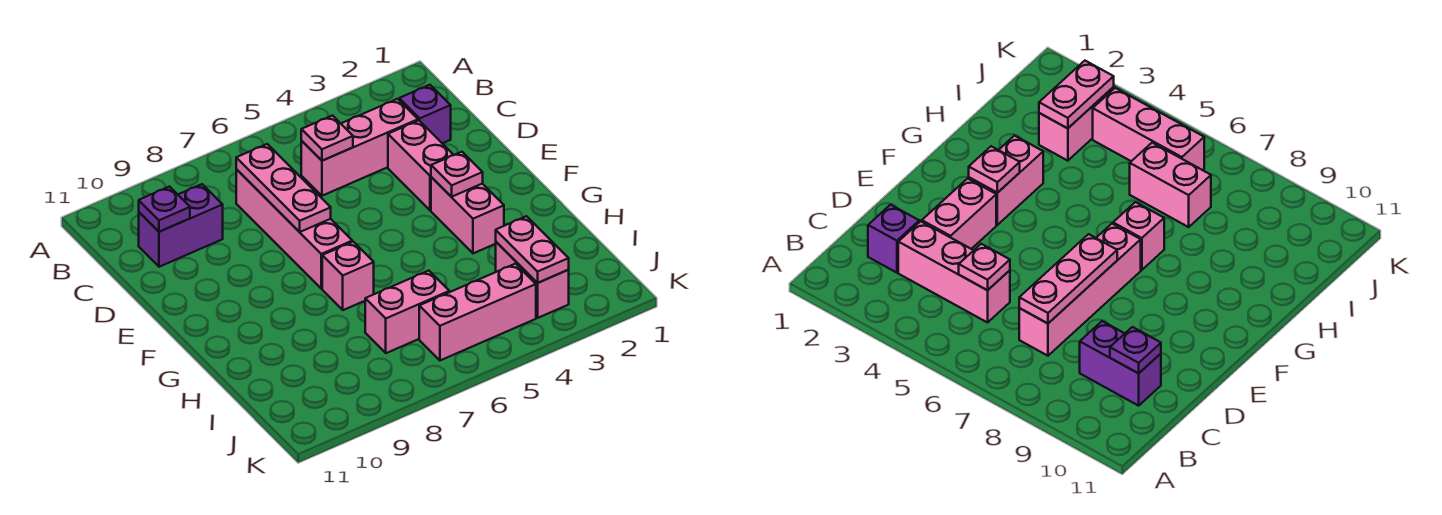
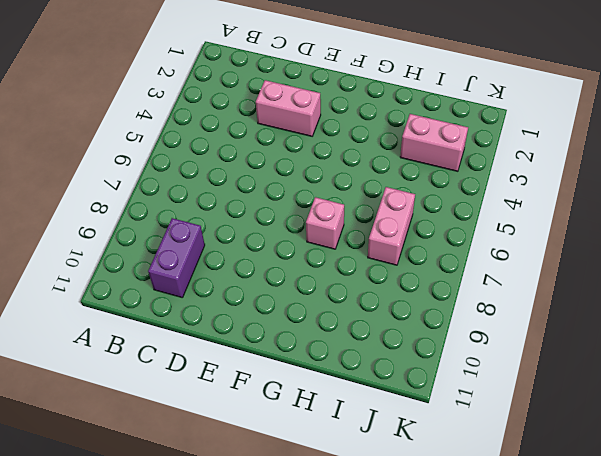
none -> purple 1x1 brick [399,85,451,143]
none -> pink 1x3 brick [301,99,418,196]
none -> pink 1x4 brick [236,169,352,289]

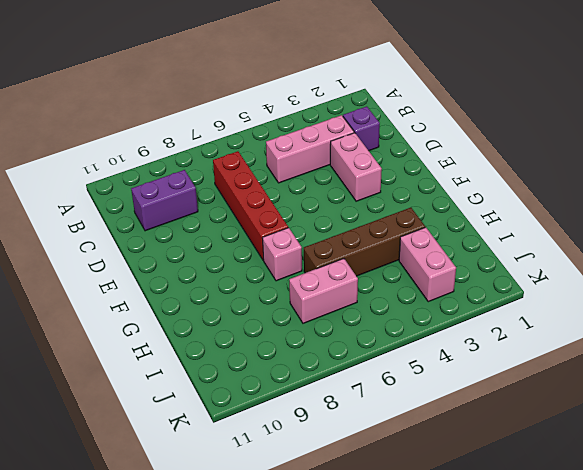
red 1x4 brick [213,151,288,260] -> pink 1x4 brick [236,169,352,289]
brown 1x4 brick [304,207,425,276] -> none
none -> pink 1x2 brick [431,177,504,253]
none -> pink 1x3 brick [419,264,536,360]
none -> pink 1x1 plate [301,116,353,161]

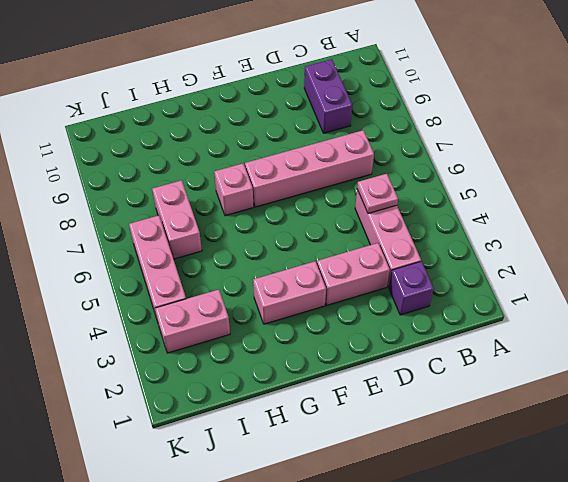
none -> pink 1x3 plate [236,144,331,232]
none -> purple 1x1 plate [139,187,190,232]
none -> pink 1x1 plate [431,152,483,197]

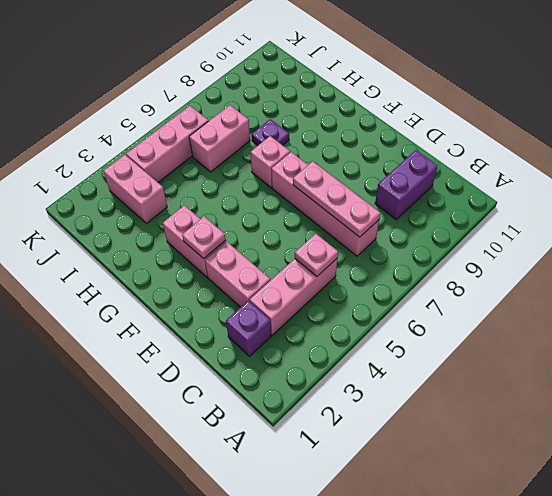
purple 1x1 plate [252,119,289,145] -> purple 1x1 plate moved to [139,187,190,232]
none -> pink 1x2 plate [496,216,569,283]

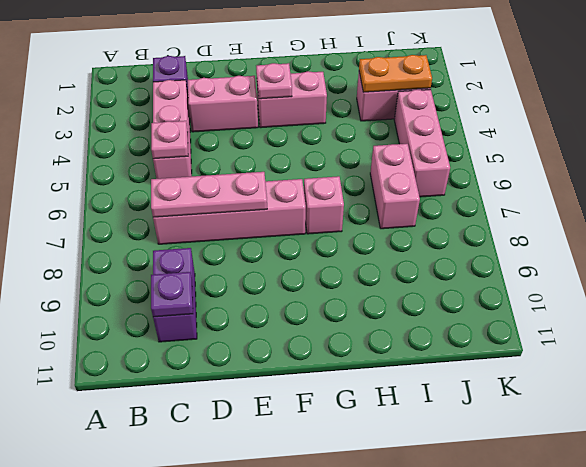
orange 1x2 plate [359,55,432,92] -> pink 1x2 plate [496,216,569,283]

